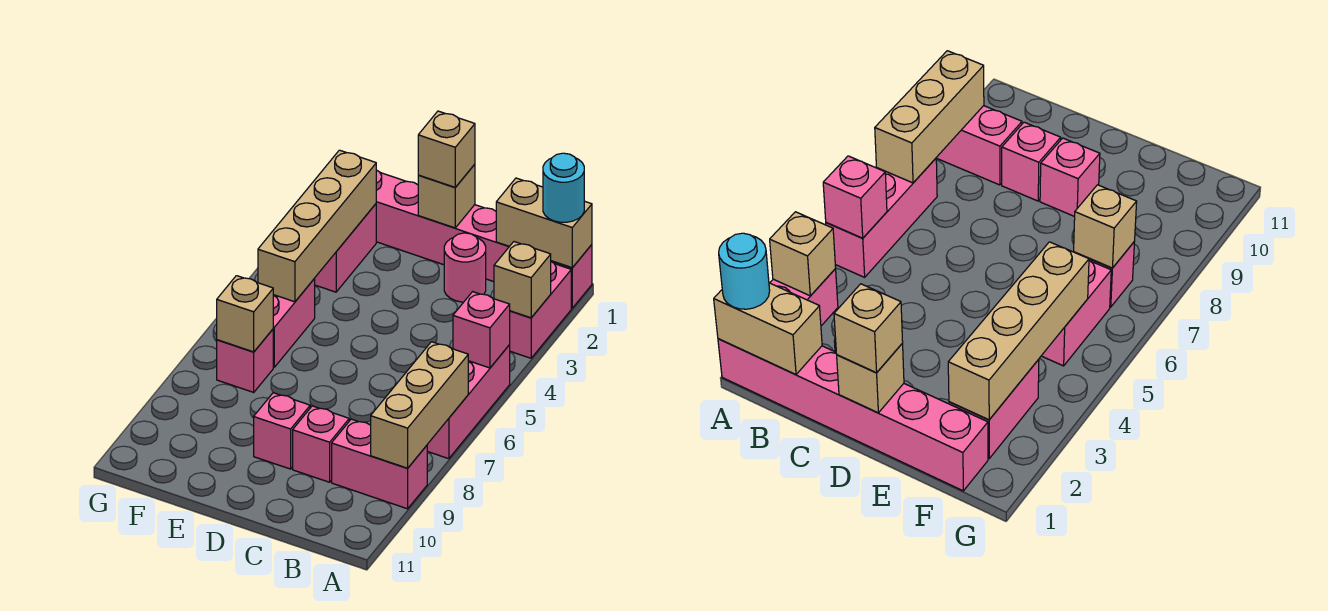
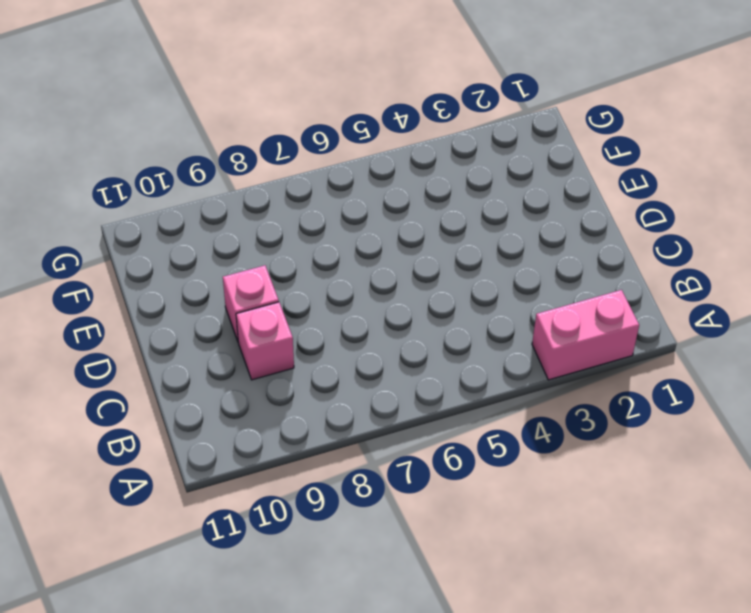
none -> pink 1x6 brick [376,170,592,308]
none -> pink 1x3 brick [427,345,510,459]
none -> pink 1x2 brick [332,419,427,509]

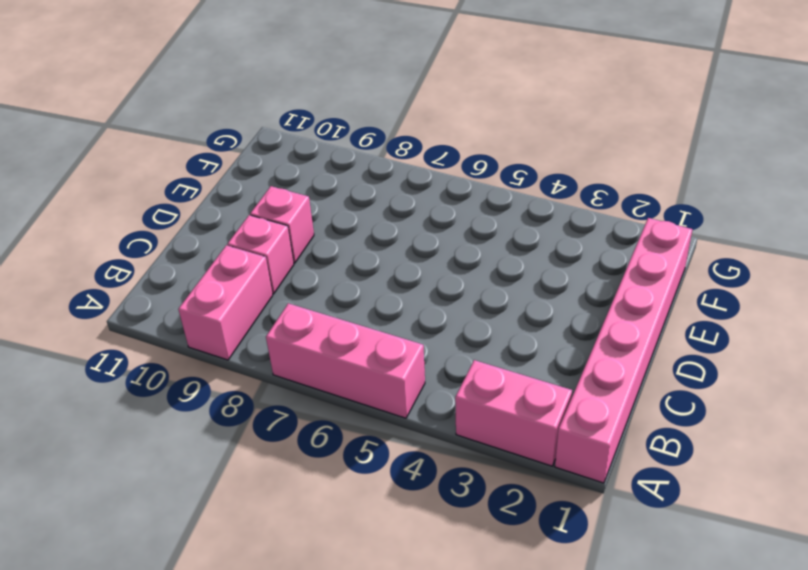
none -> pink 1x1 round brick [444,233,486,302]
none -> pink 1x2 brick [314,204,376,292]
none -> pink 1x2 brick [273,279,315,367]

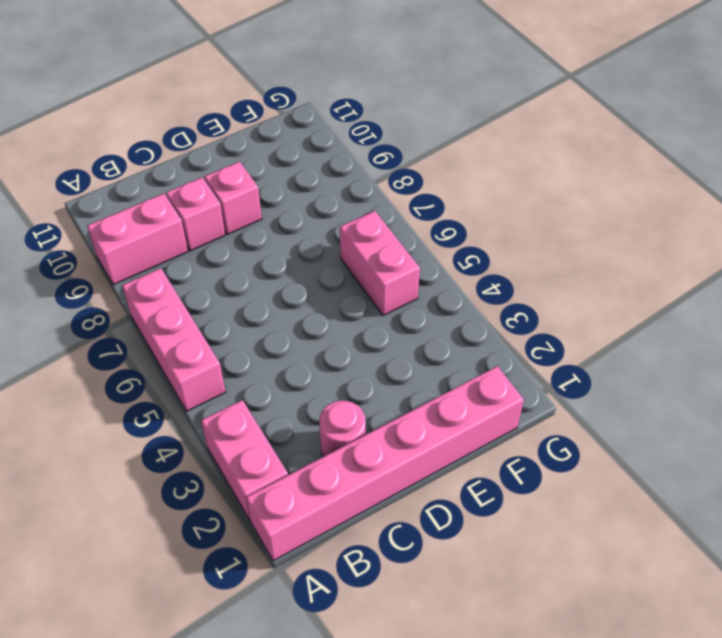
none -> pink 1x2 brick [314,204,376,292]
none -> pink 1x1 brick [217,329,273,392]
none -> tan 1x2 brick [496,178,592,268]

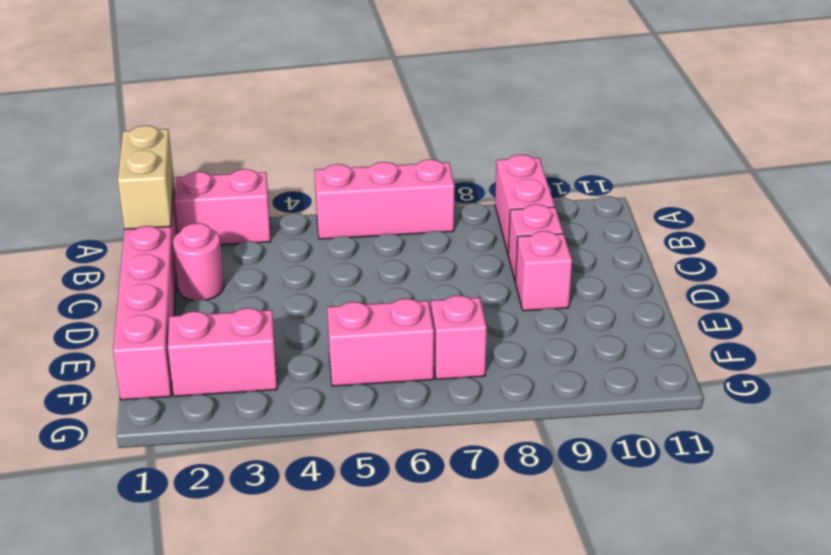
none -> tan 1x1 brick [494,242,551,318]
none -> pink 1x1 brick [453,292,510,368]
none -> tan 1x3 brick [371,342,468,468]

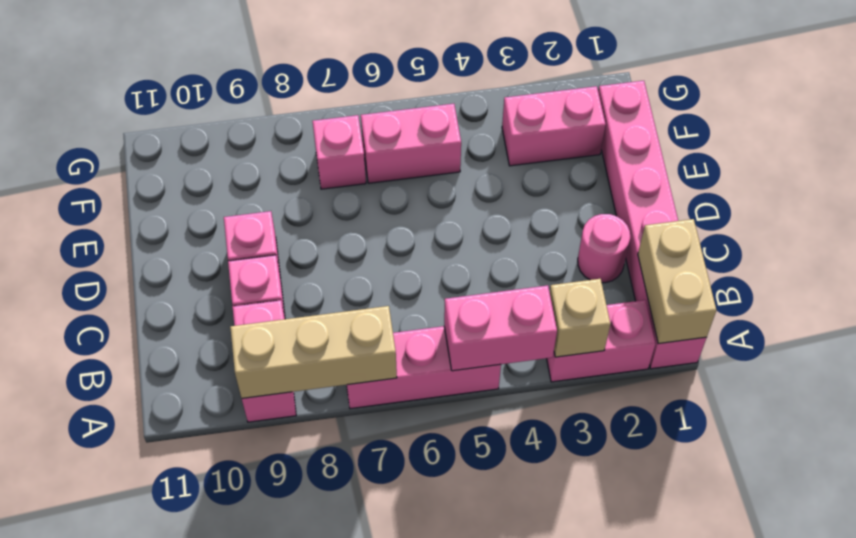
pink 1x2 brick [444,285,557,371] -> pink 1x1 brick [453,292,510,368]
none -> tan 1x1 brick [418,164,475,228]
none -> tan 1x4 brick [258,150,376,302]
none -> tan 1x1 brick [217,276,273,352]

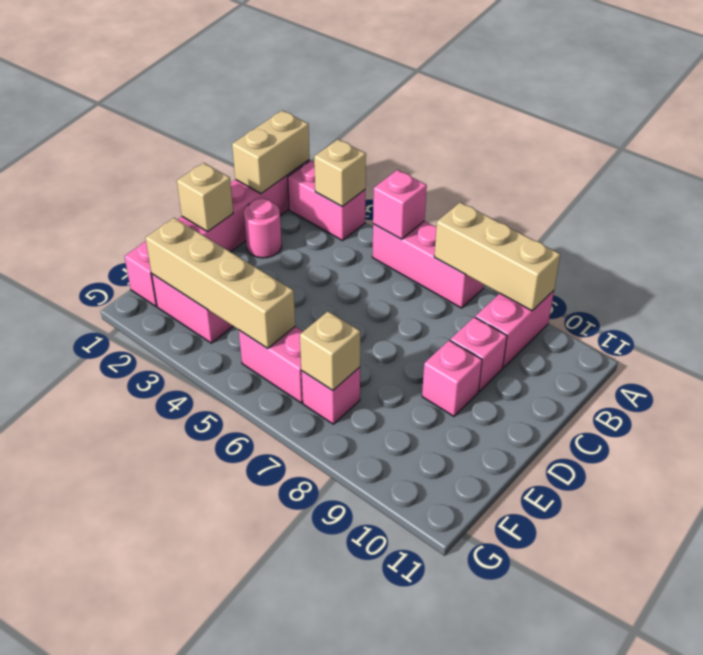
none -> cyan 1x1 round brick [543,153,584,222]
none -> tan 1x1 brick [418,111,475,187]

